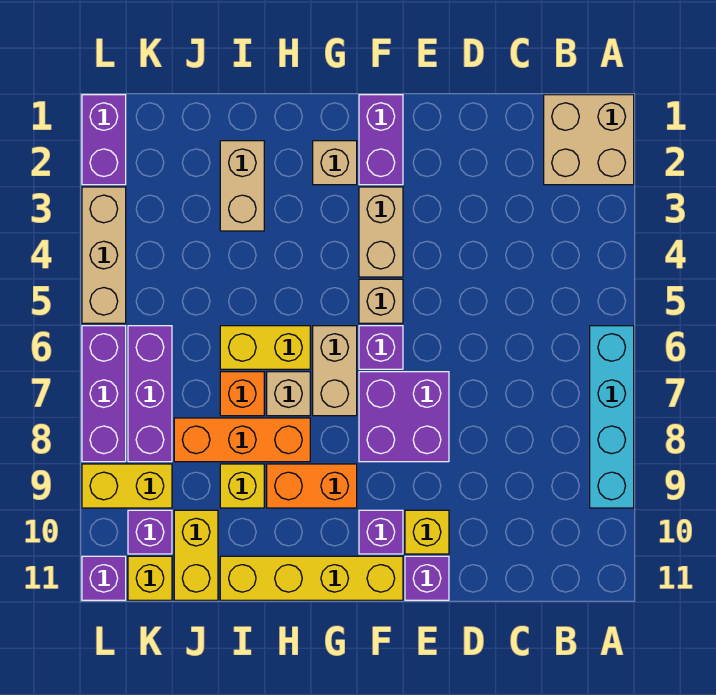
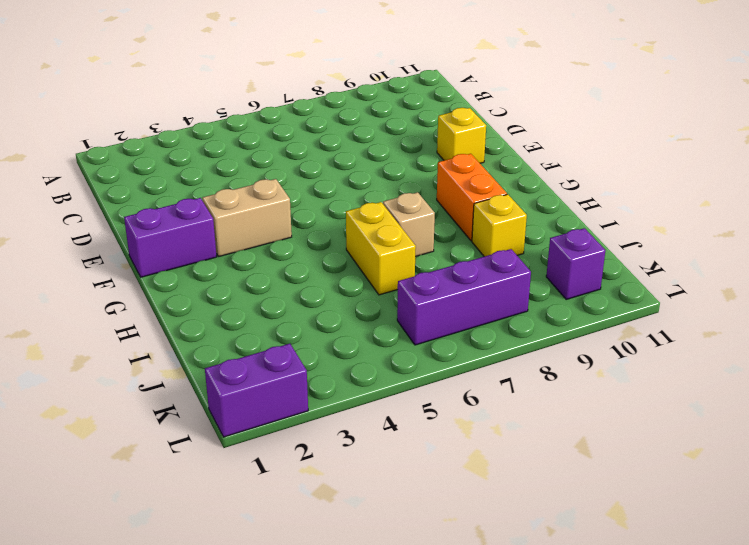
none -> tan 2x2 brick [544,95,634,185]
none -> cyan 1x4 brick [590,326,634,508]
none -> purple 2x2 brick [359,372,449,462]

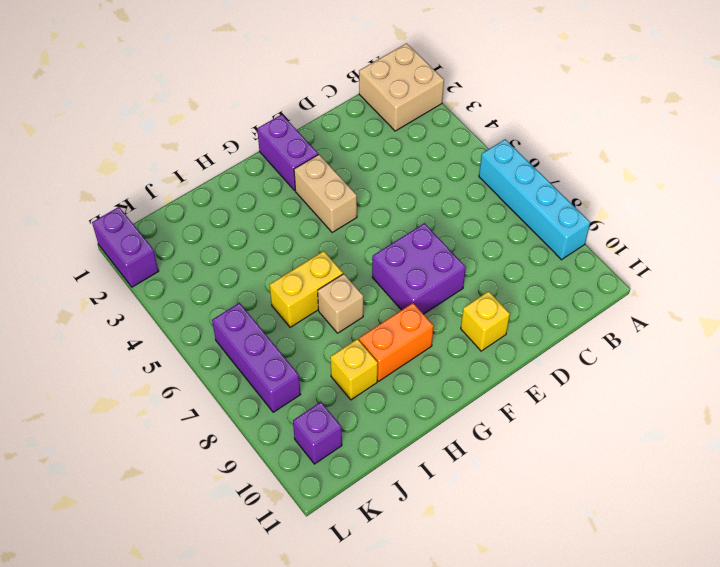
none -> purple 1x1 brick [405,556,449,600]
none -> tan 1x1 brick [359,279,403,323]
none -> purple 1x1 brick [359,326,403,369]

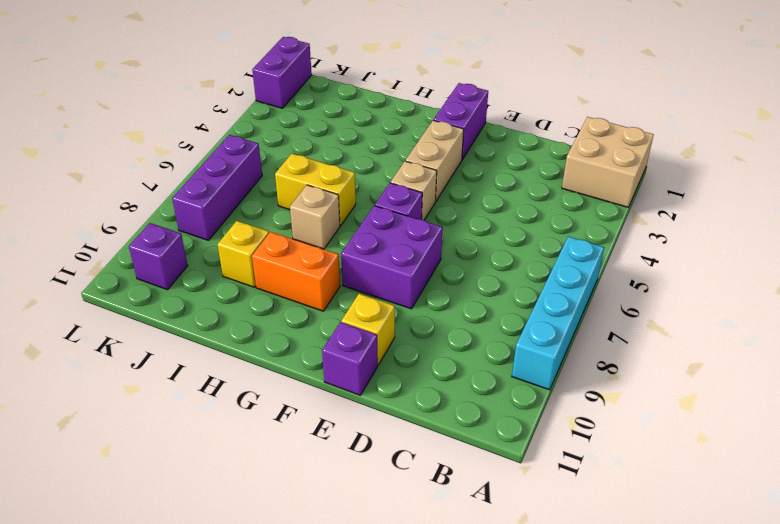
none -> purple 1x1 brick [359,510,403,554]
none -> yellow 1x4 brick [220,556,403,600]
none -> tan 1x1 brick [313,141,357,185]

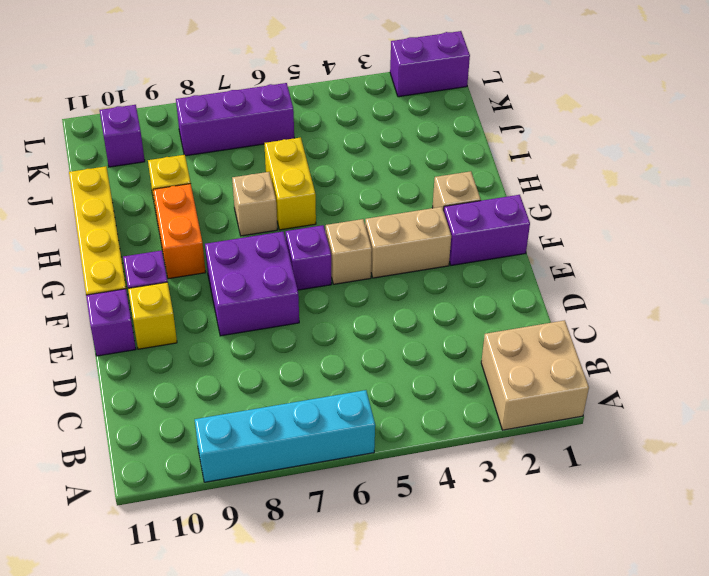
none -> tan 1x2 brick [313,326,357,416]
none -> orange 1x3 brick [174,418,310,462]
none -> tan 1x2 brick [220,141,264,231]

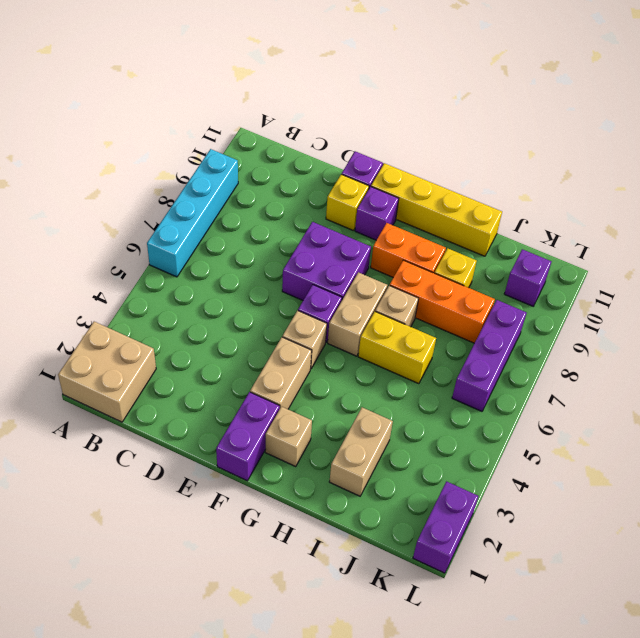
none -> orange 1x1 brick [220,372,264,416]
none -> yellow 1x2 brick [174,510,218,600]
none -> yellow 1x2 brick [82,464,172,508]

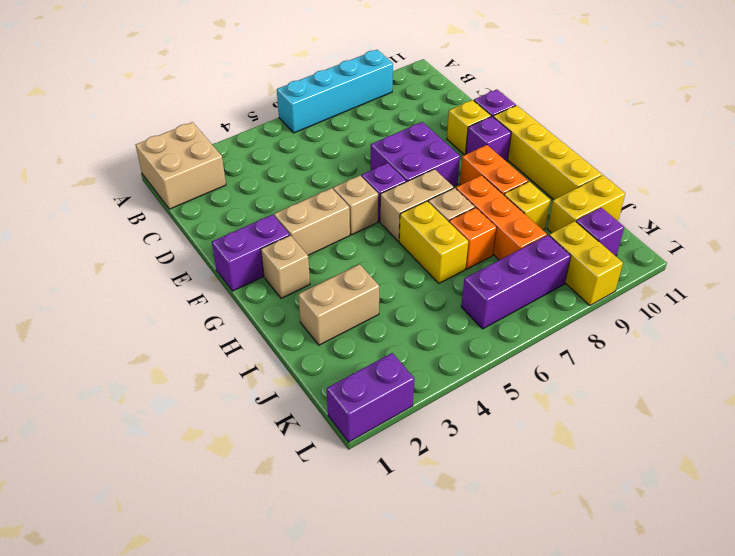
none -> yellow 1x1 brick [128,556,172,600]
none -> tan 1x3 brick [82,187,126,323]
none -> purple 1x3 brick [82,326,126,462]

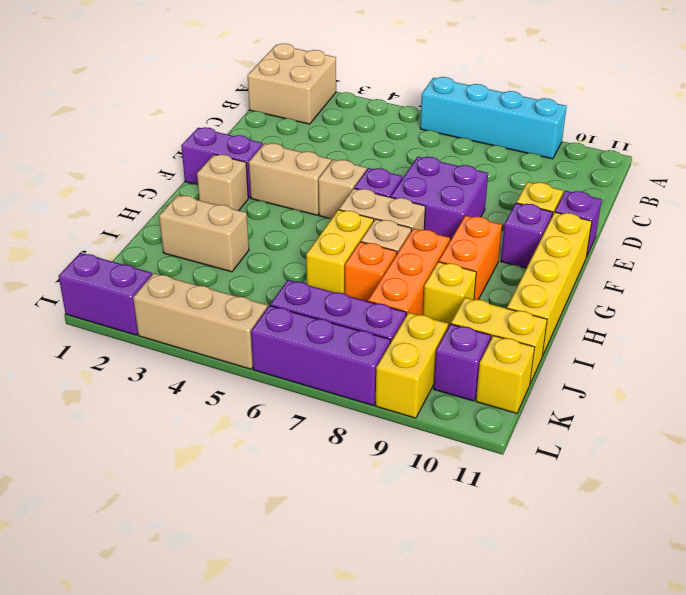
none -> purple 1x1 brick [82,556,126,600]

